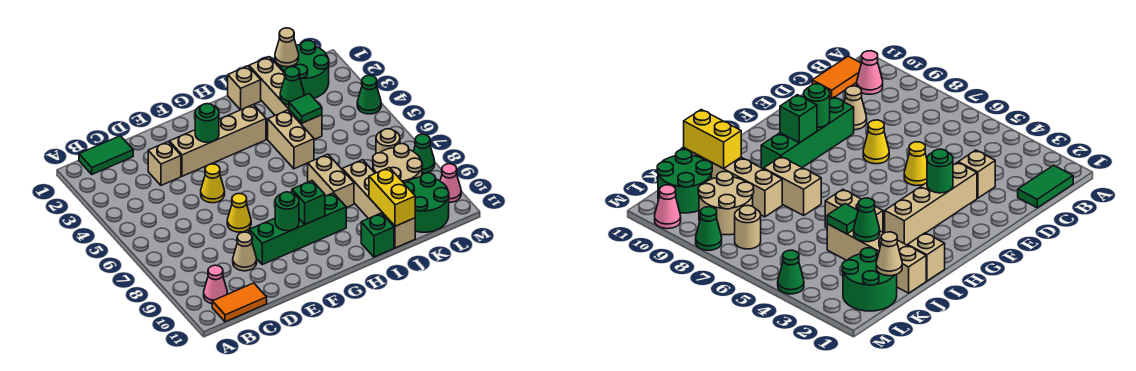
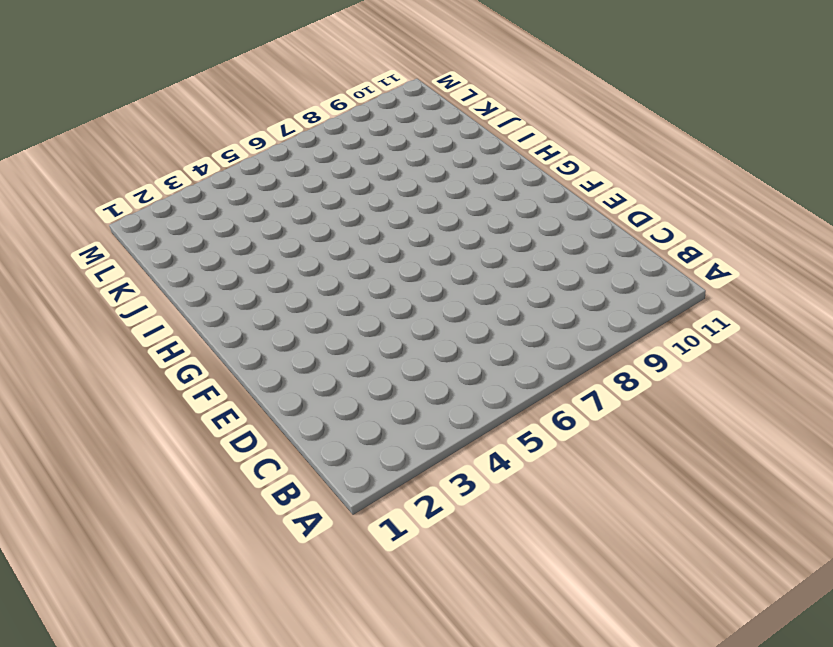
none -> green 1x2 tile [79,136,133,174]
none -> pink 1x1 cone [204,265,227,304]
none -> orange 1x2 tile [212,283,267,322]

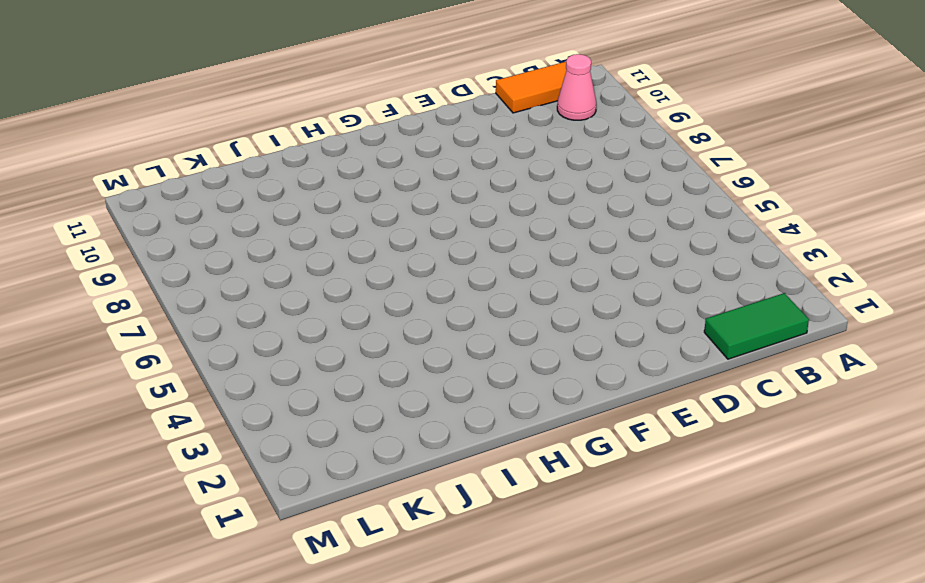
none -> tan 1x1 brick [148,142,181,185]
none -> tan 1x1 cone [233,232,257,271]
none -> tan 1x4 brick [169,105,266,176]

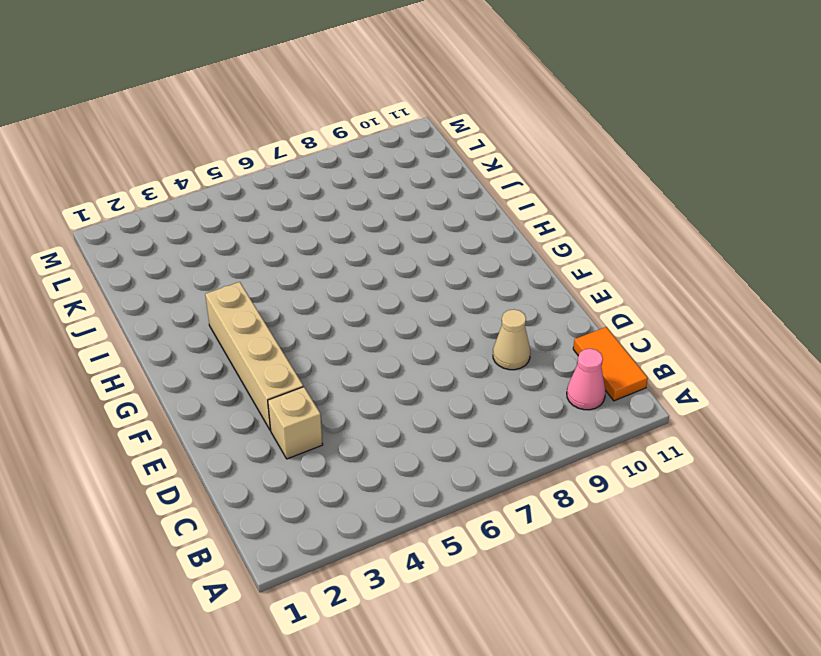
none -> green 1x2 tile [79,136,133,174]
none -> yellow 1x1 cone [201,164,225,203]
none -> yellow 1x1 cone [227,194,251,232]

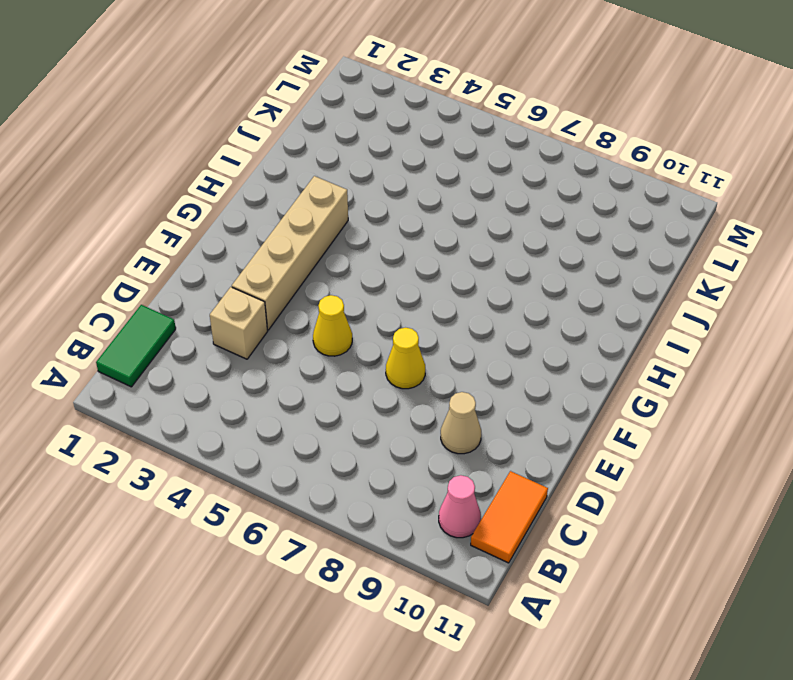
none -> green 1x4 brick [249,193,346,265]
none -> tan 1x1 brick [228,66,261,110]
none -> tan 1x2 brick [268,110,314,169]

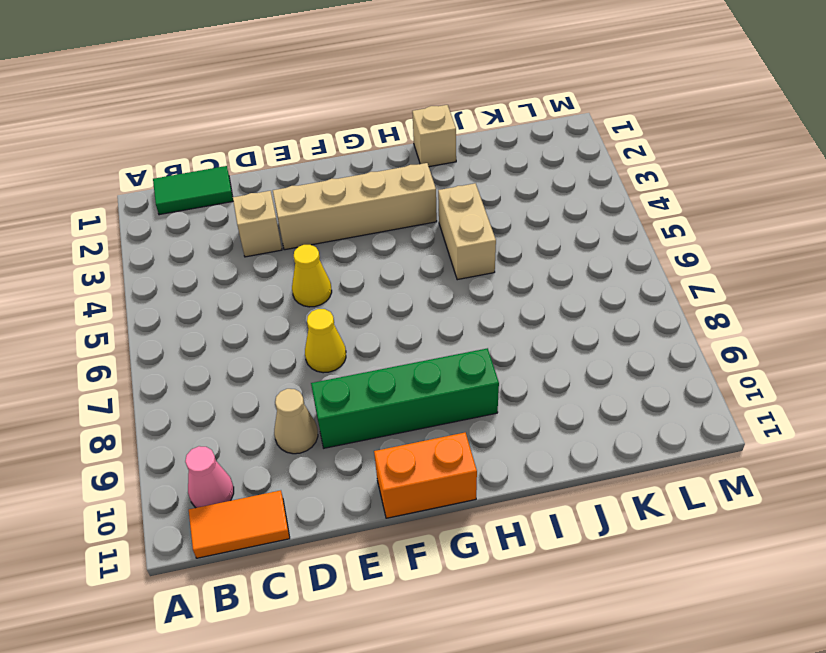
orange 1x2 brick [374,433,477,518] -> none
none -> tan 1x2 brick [308,154,354,208]
none -> green 1x1 brick [361,213,394,257]
none -> tan 1x4 brick [249,57,322,139]

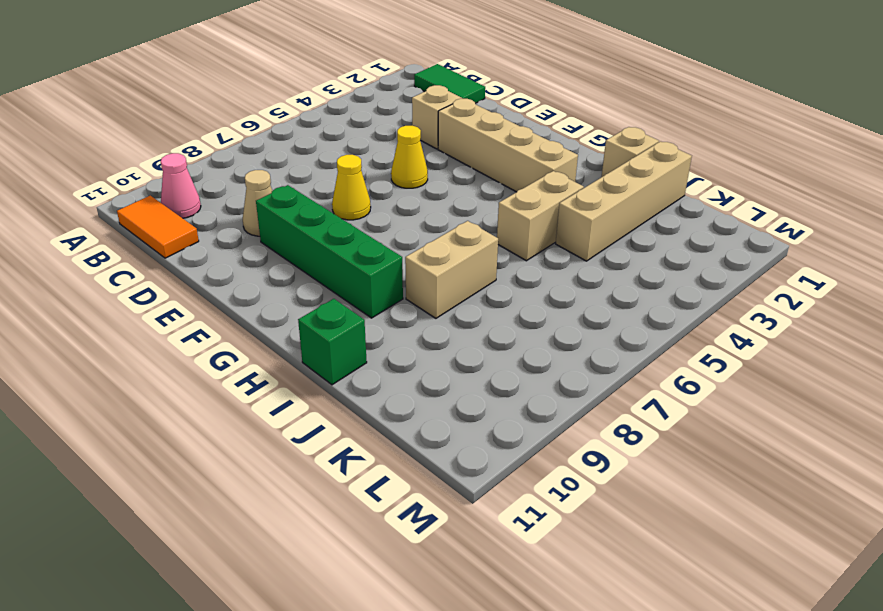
none -> tan 1x4 brick [342,160,415,248]
none -> green 2x2 round brick [280,40,329,98]
none -> tan 2x2 round brick [373,144,422,183]

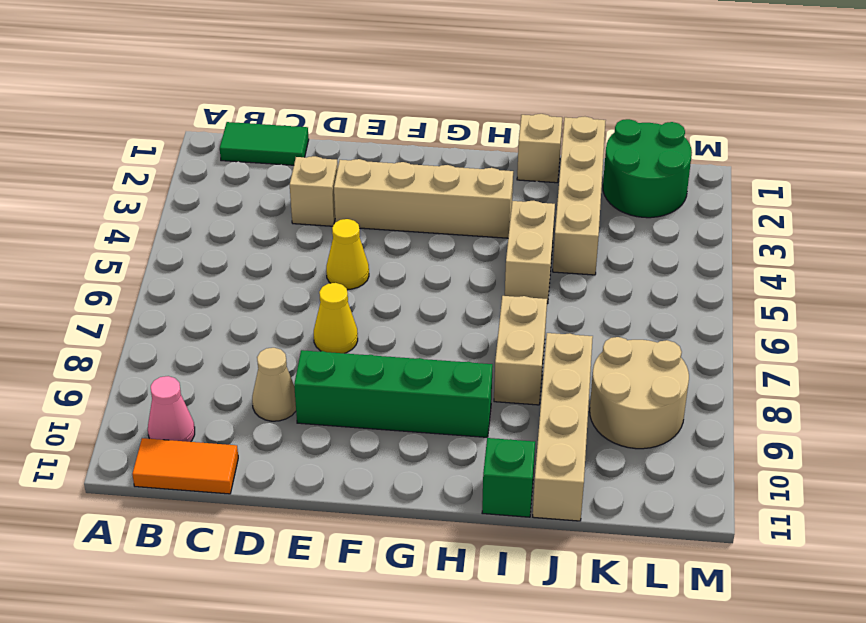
none -> green 2x2 round brick [404,173,449,232]
none -> tan 1x1 round brick [376,129,400,153]
none -> green 1x1 cone [357,75,381,114]

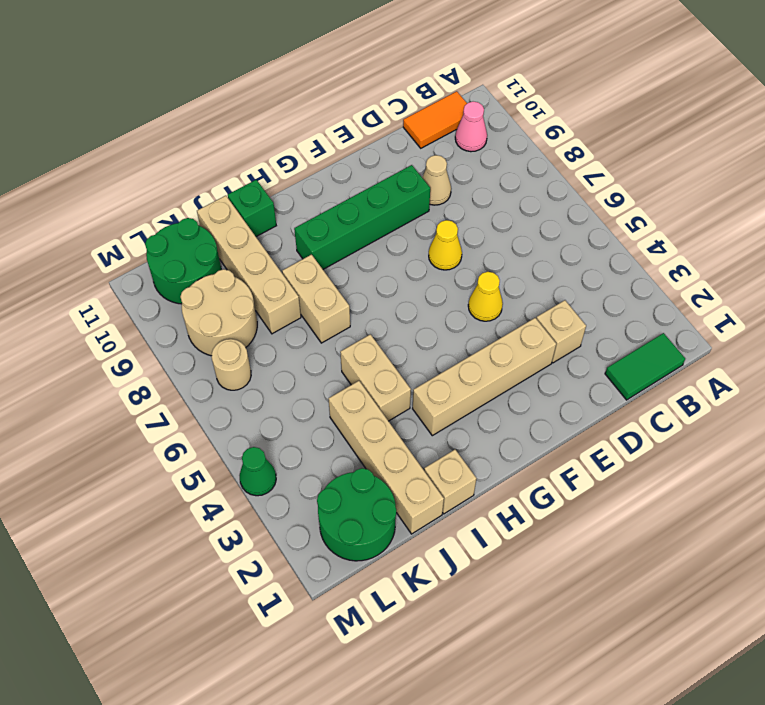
none -> green 1x1 cone [413,134,435,173]
none -> pink 1x1 cone [440,164,461,202]
none -> green 1x1 round brick [195,104,219,142]

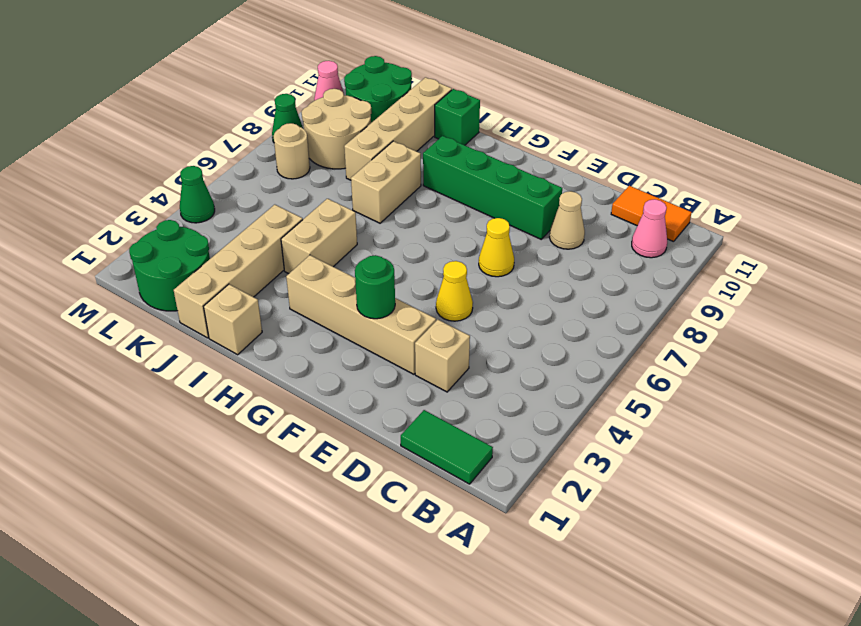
none -> green 1x1 round brick [275,192,299,231]
none -> green 1x1 brick [292,181,325,224]
none -> green 1x1 cone [280,67,304,105]

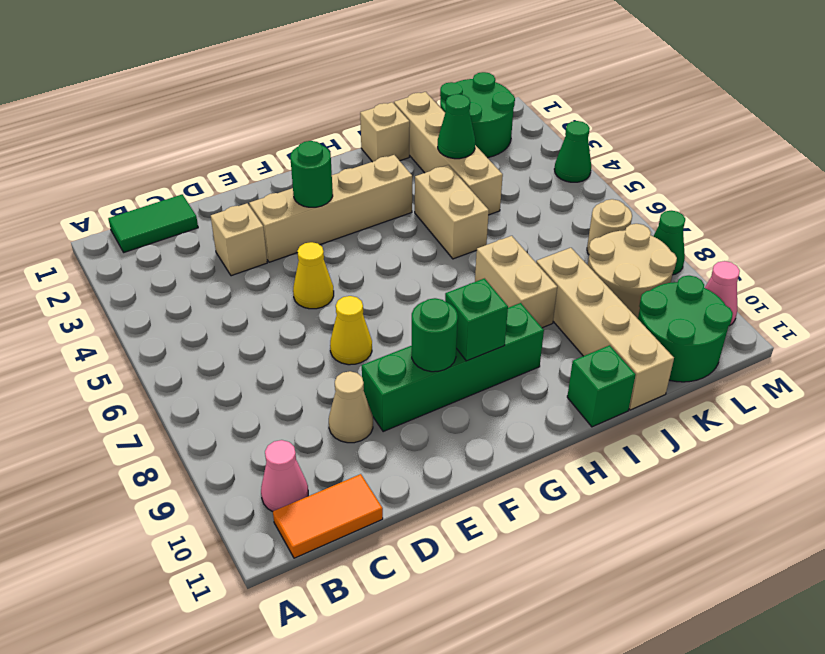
none -> green 1x1 tile [289,94,322,123]
none -> yellow 1x2 brick [369,168,415,226]
none -> tan 1x1 cone [275,28,299,67]

